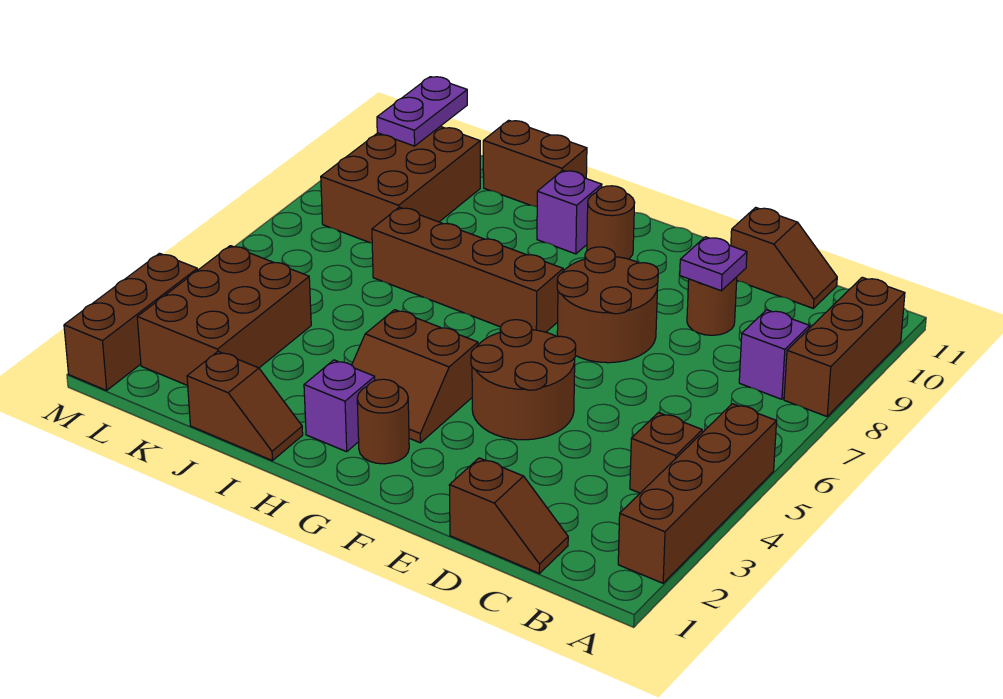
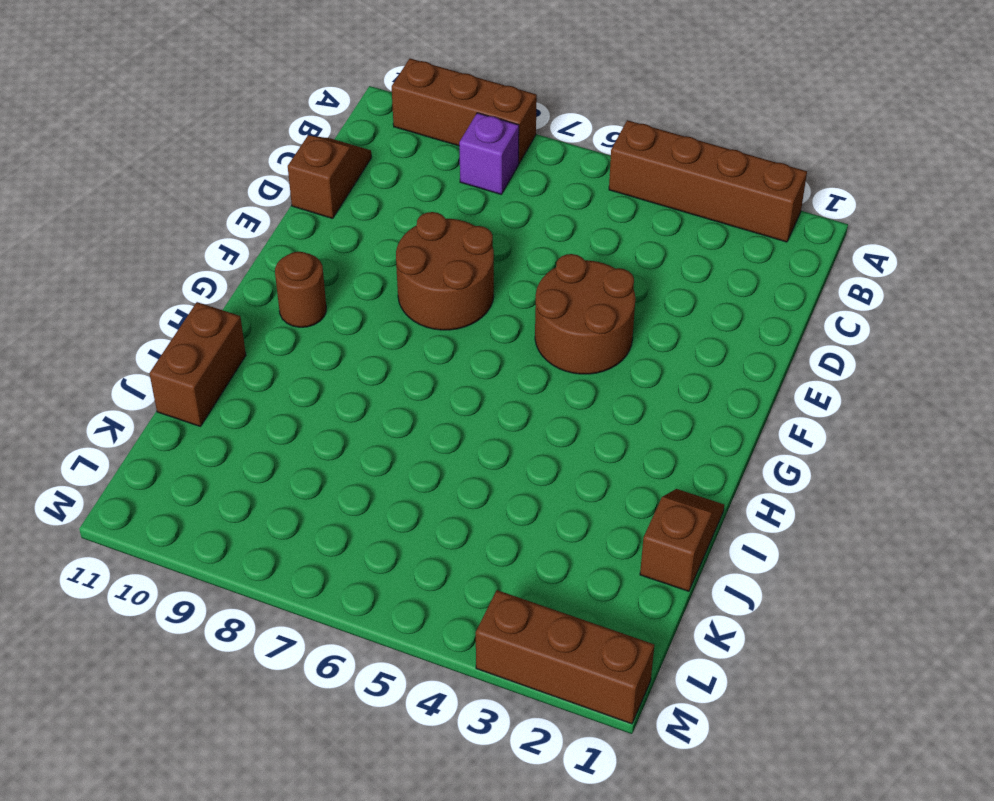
none -> brown 1x1 brick [630,413,702,493]
none -> brown 1x2 slope [449,458,568,573]
none -> brown 1x1 round brick [687,277,737,335]

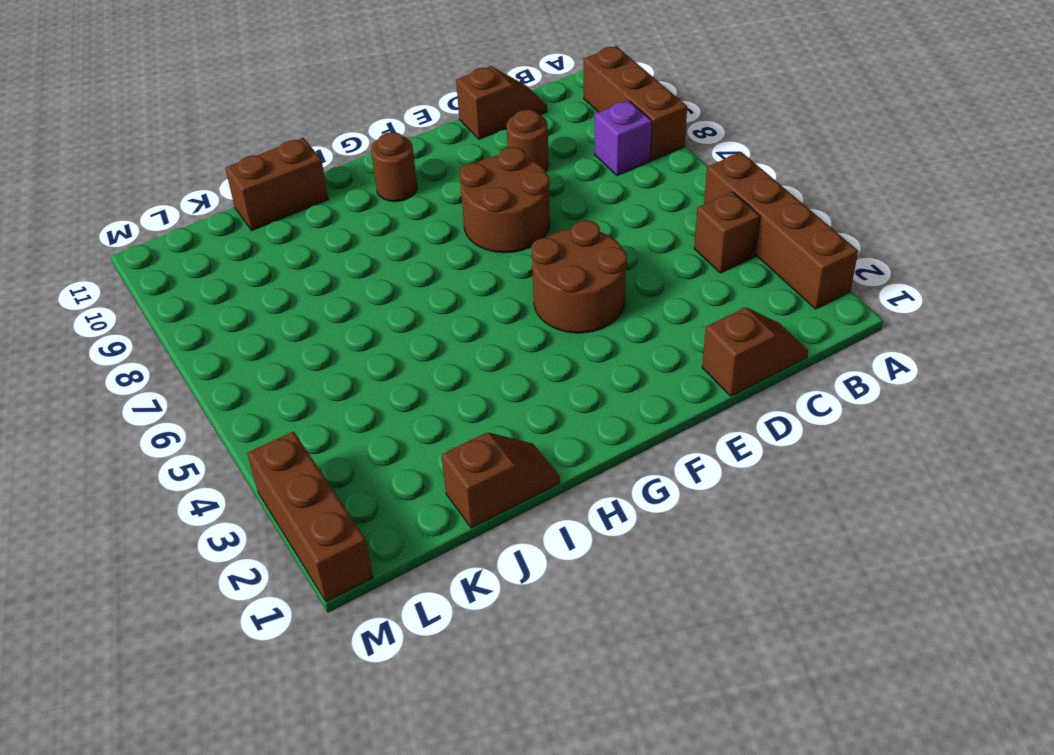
none -> brown 1x1 round brick [357,379,409,464]
none -> brown 2x2 slope [352,310,478,443]
none -> brown 1x4 brick [372,207,563,332]

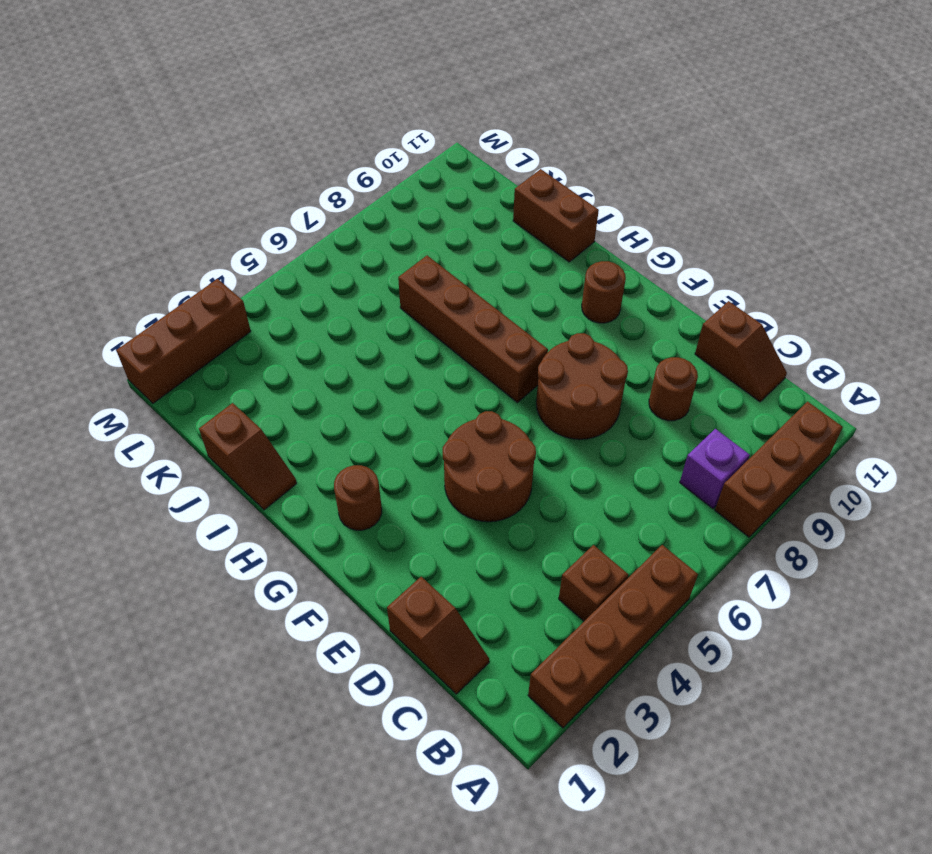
none -> brown 2x2 slope [352,310,478,443]
none -> purple 1x1 brick [304,360,375,452]
none -> purple 1x1 brick [537,170,602,254]

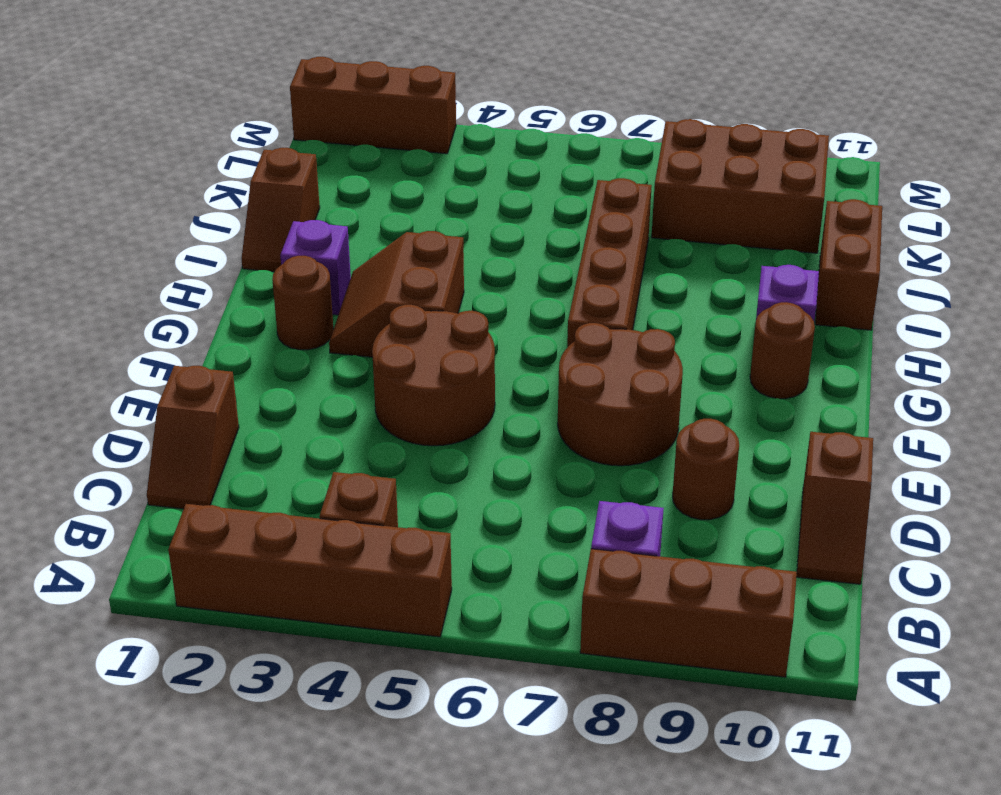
none -> brown 2x3 brick [137,246,311,386]
none -> purple 1x1 plate [680,237,747,291]
none -> purple 1x2 plate [377,77,467,146]

